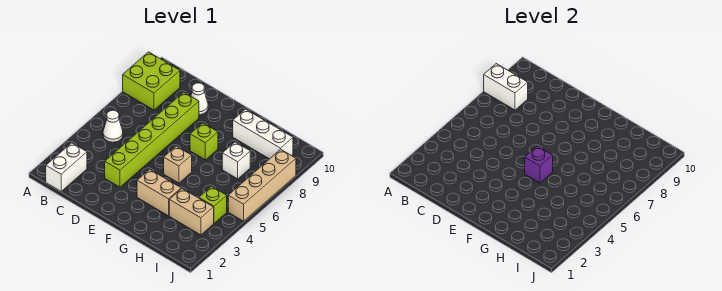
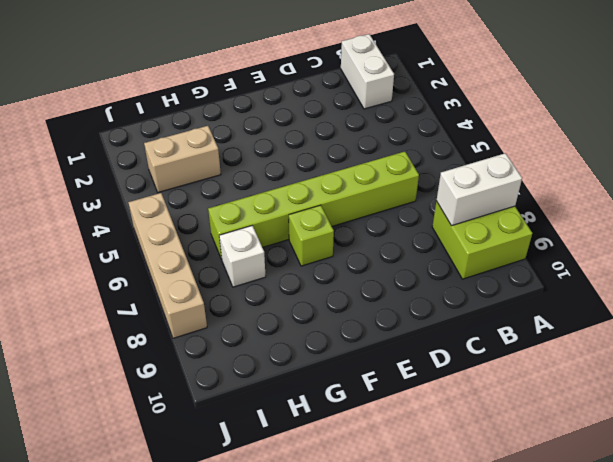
lime 1x6 brick [208,151,419,259] -> lime 1x6 brick turned to [105,92,199,187]
none -> white 1x1 cone [103,110,123,142]
none -> white 1x1 cone [191,83,208,115]
none -> tan 1x2 brick [137,169,181,216]

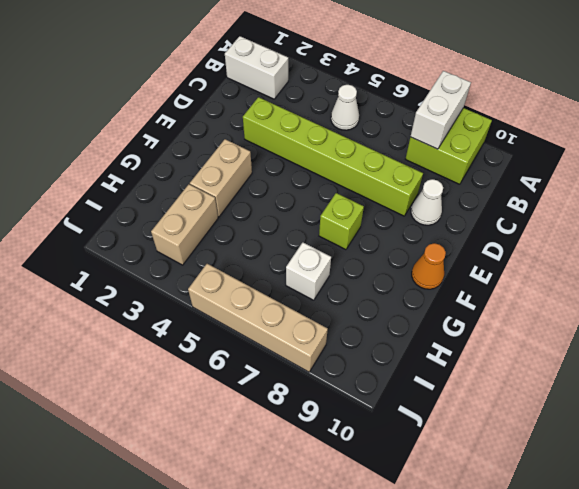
orange 1x1 cone [412,243,446,289] -> none
none -> tan 1x1 brick [164,146,192,183]
none -> white 1x3 brick [233,109,293,159]
none -> lime 1x1 brick [199,186,227,223]

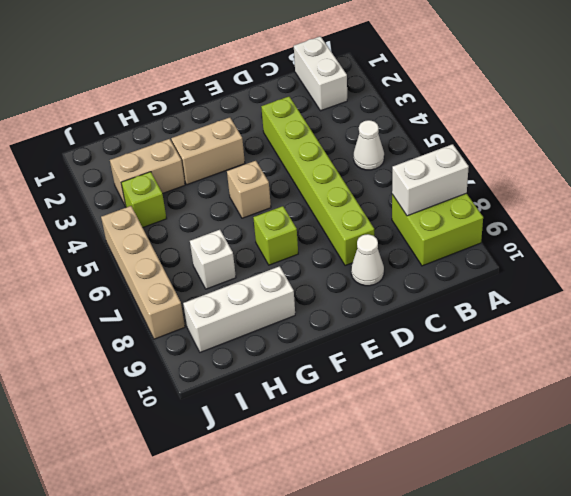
none -> purple 1x1 brick [525,146,553,183]

